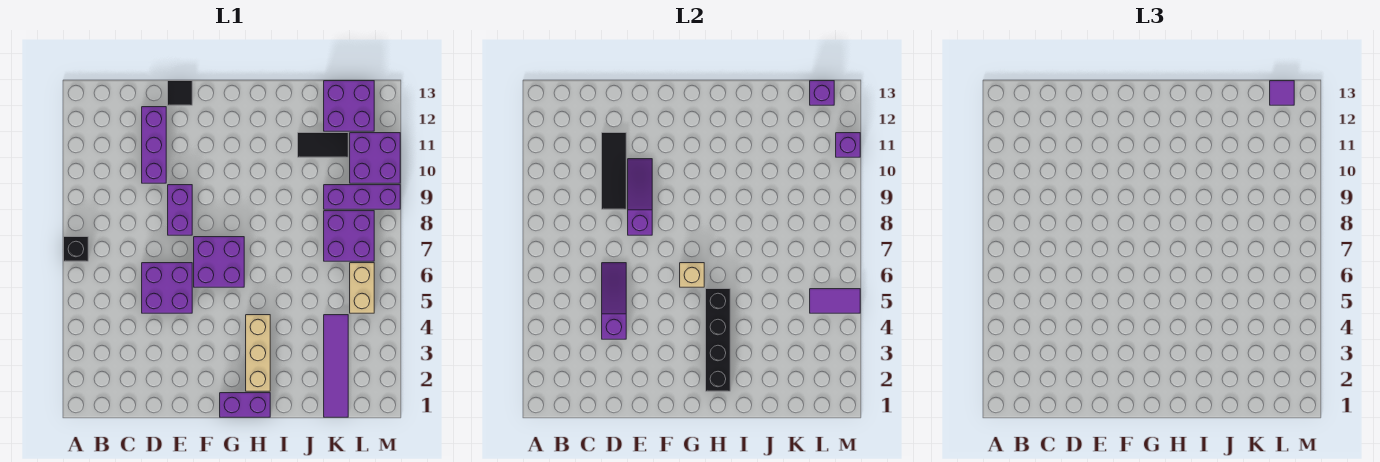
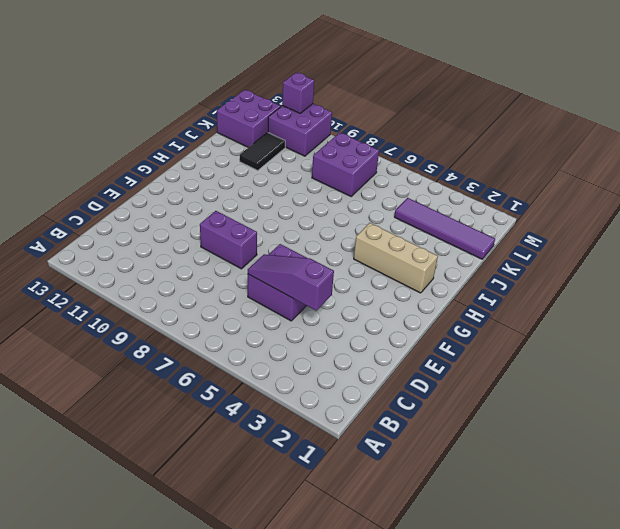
none -> black 1x1 brick [64,237,88,261]
none -> purple 1x3 brick [142,107,166,183]
none -> black 1x1 tile [168,81,192,105]

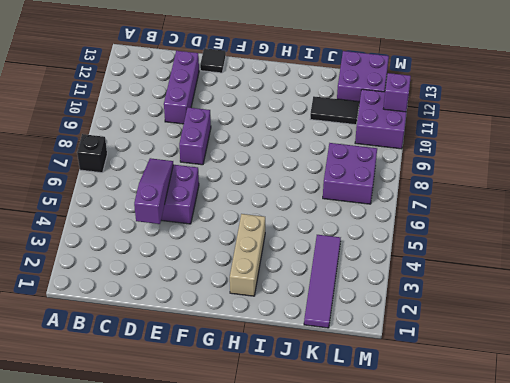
none -> purple 2x2 brick [194,237,244,287]
none -> purple 1x2 brick [220,393,270,417]
none -> purple 1x3 brick [324,185,400,209]

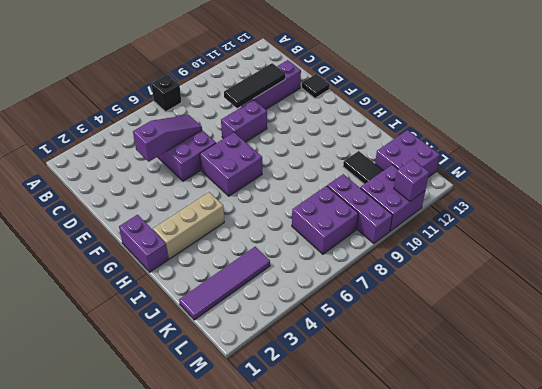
none -> tan 1x2 brick [350,263,374,313]
none -> purple 1x3 slope [628,159,652,235]
none -> tan 1x1 brick [680,263,704,287]

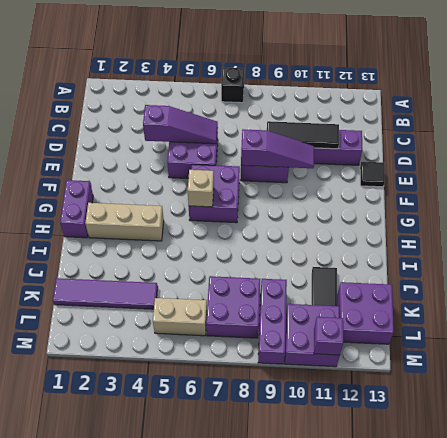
none -> black 1x4 brick [706,289,730,391]
none -> purple 1x2 tile [810,289,860,313]
none -> purple 1x1 brick [810,81,834,105]

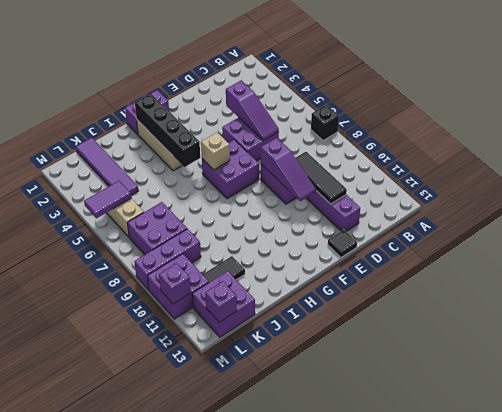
none -> purple 1x1 tile [1270,81,1294,105]

